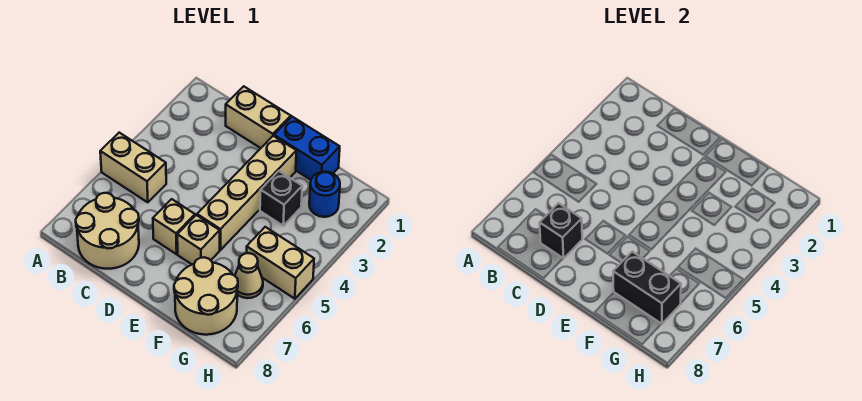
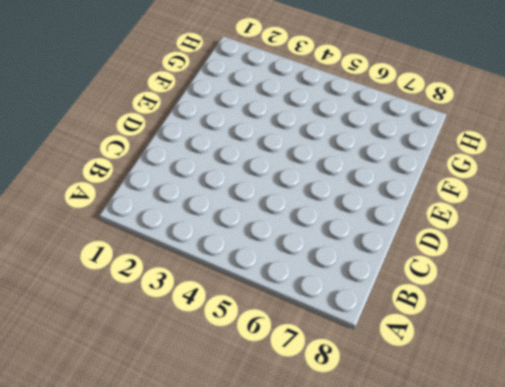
none -> tan 1x2 brick [100,133,166,202]
none -> tan 2x2 round brick [76,193,139,269]
none -> tan 1x2 brick [226,86,291,148]

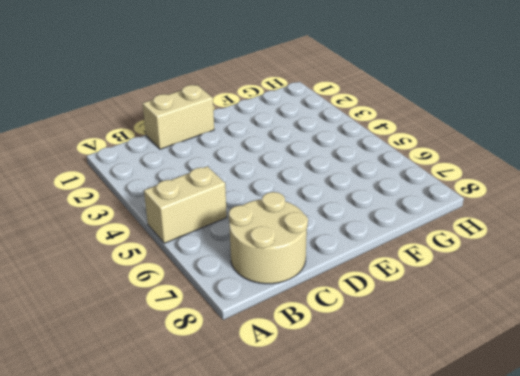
none -> tan 1x1 brick [153,199,195,254]
none -> blue 1x2 brick [274,117,340,180]
none -> tan 1x4 brick [197,136,296,250]

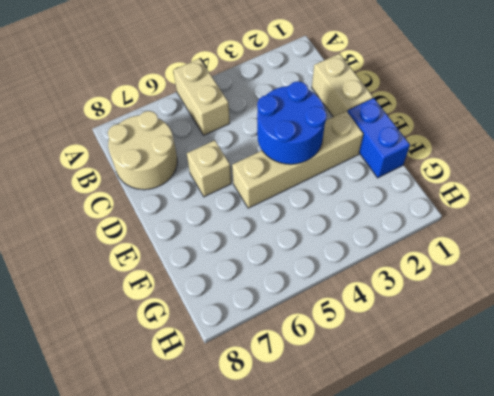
blue 2x2 round brick [257,81,327,164] -> none
none -> tan 1x1 brick [177,215,220,264]
none -> black 1x1 brick [260,171,302,226]
none -> tan 2x2 round brick [174,257,238,335]

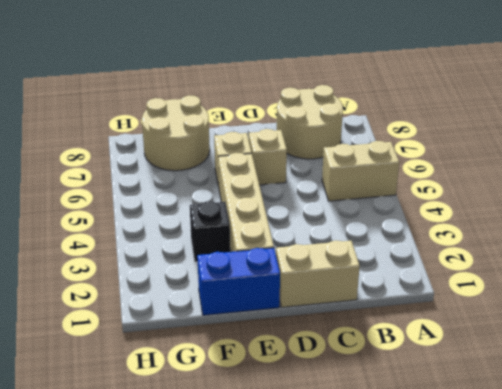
none -> blue 1x1 round brick [309,172,340,217]
none -> tan 1x2 brick [247,227,314,299]
none -> tan 1x1 cone [235,253,263,298]

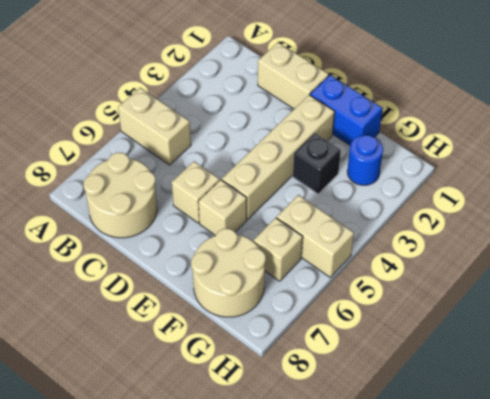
tan 1x1 brick [254,218,303,281] -> tan 1x1 cone [235,253,263,298]
none -> black 1x1 brick [540,203,582,258]
none -> black 1x2 brick [613,252,681,324]

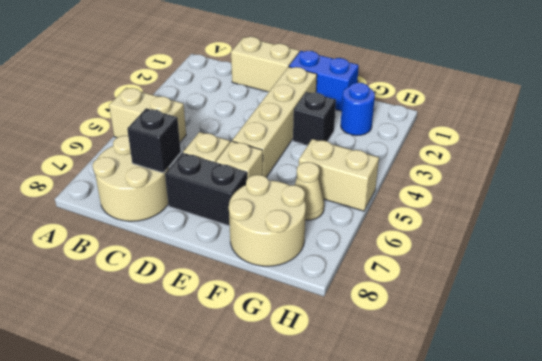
black 1x2 brick [165,153,247,226] -> black 1x2 brick moved to [613,252,681,324]

